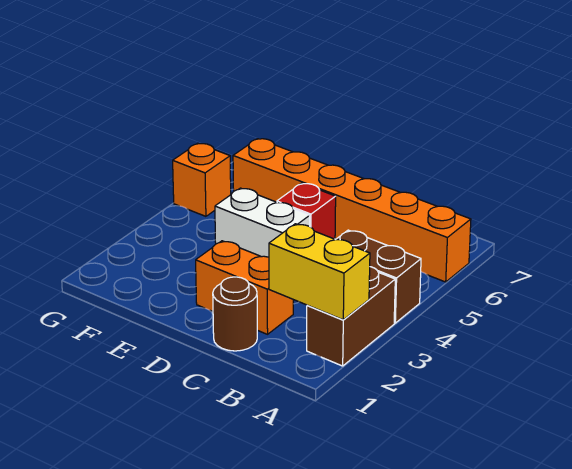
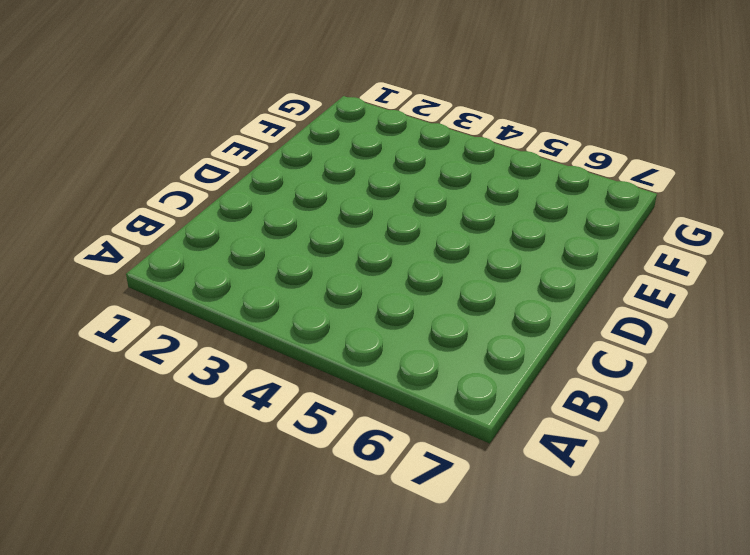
none -> brown 1x2 brick [307,267,395,366]
none -> brown 1x2 brick [336,230,421,323]

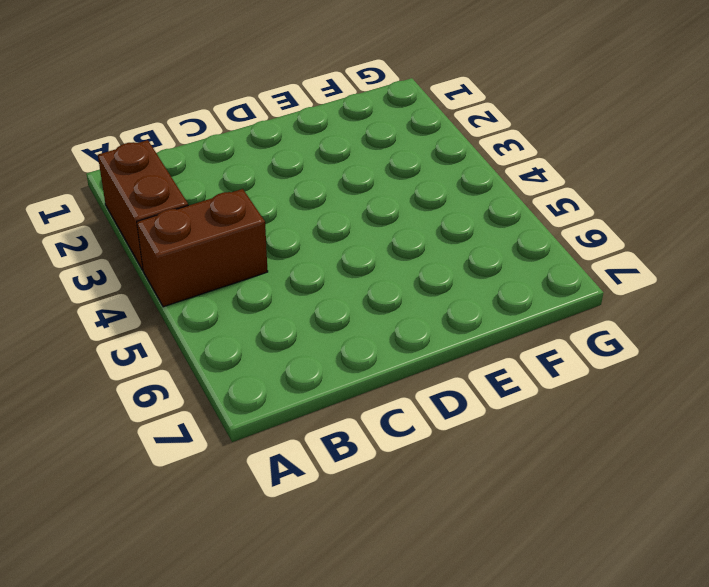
none -> orange 1x6 brick [233,139,471,282]
none -> brown 1x1 round brick [213,277,257,351]

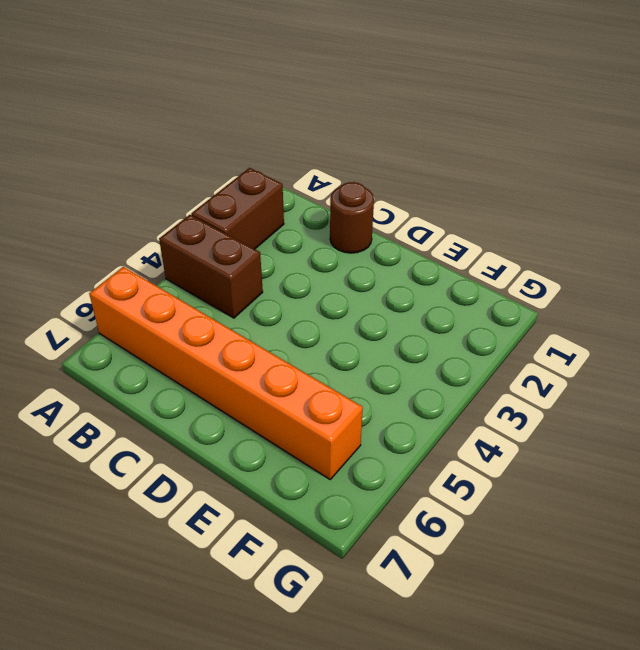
none -> orange 1x2 brick [196,241,293,334]
none -> white 1x2 brick [215,188,310,257]

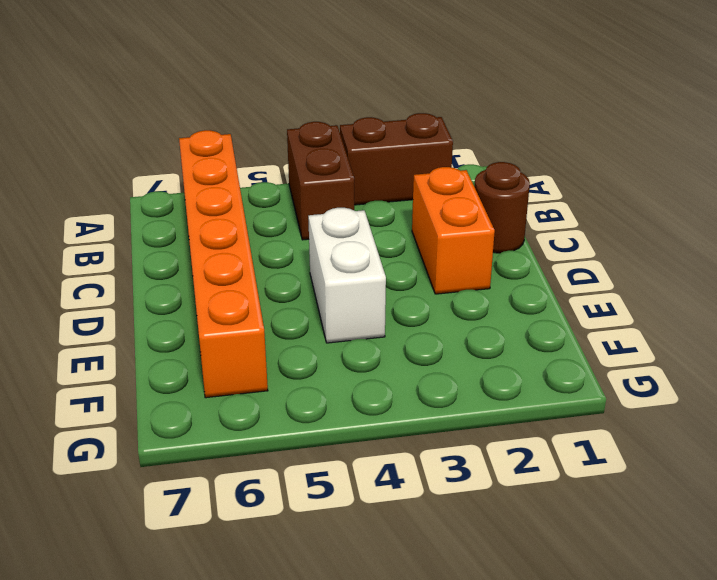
none -> red 1x1 brick [277,183,336,239]
none -> orange 1x1 brick [173,143,231,216]

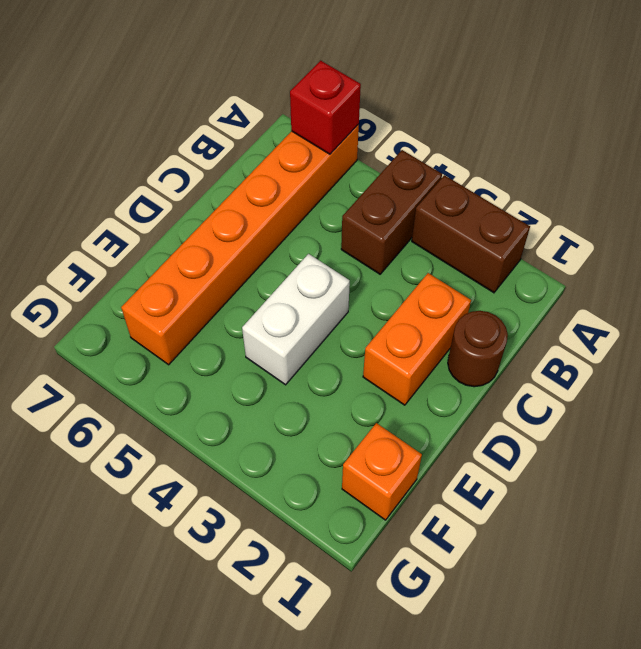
red 1x1 brick [290,61,361,154] -> red 1x1 brick moved to [277,183,336,239]
orange 1x1 brick [342,423,422,520] -> orange 1x1 brick moved to [173,143,231,216]
none -> yellow 1x2 brick [269,224,370,320]

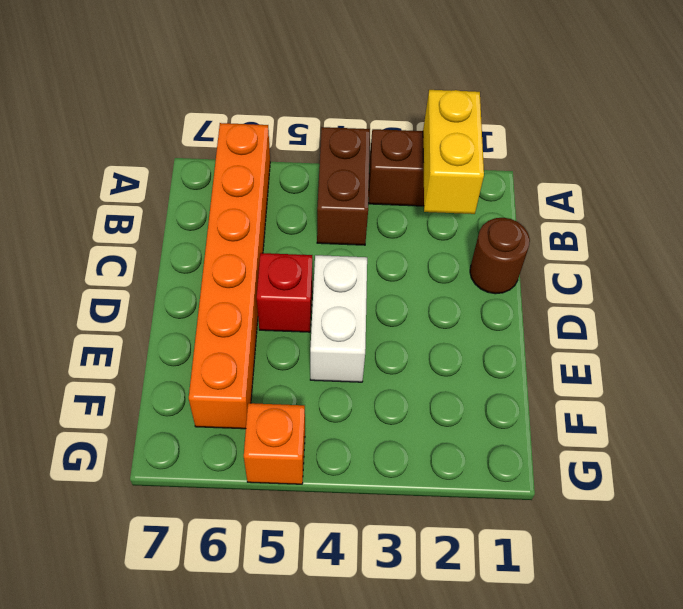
none -> orange 1x2 brick [196,241,293,334]

